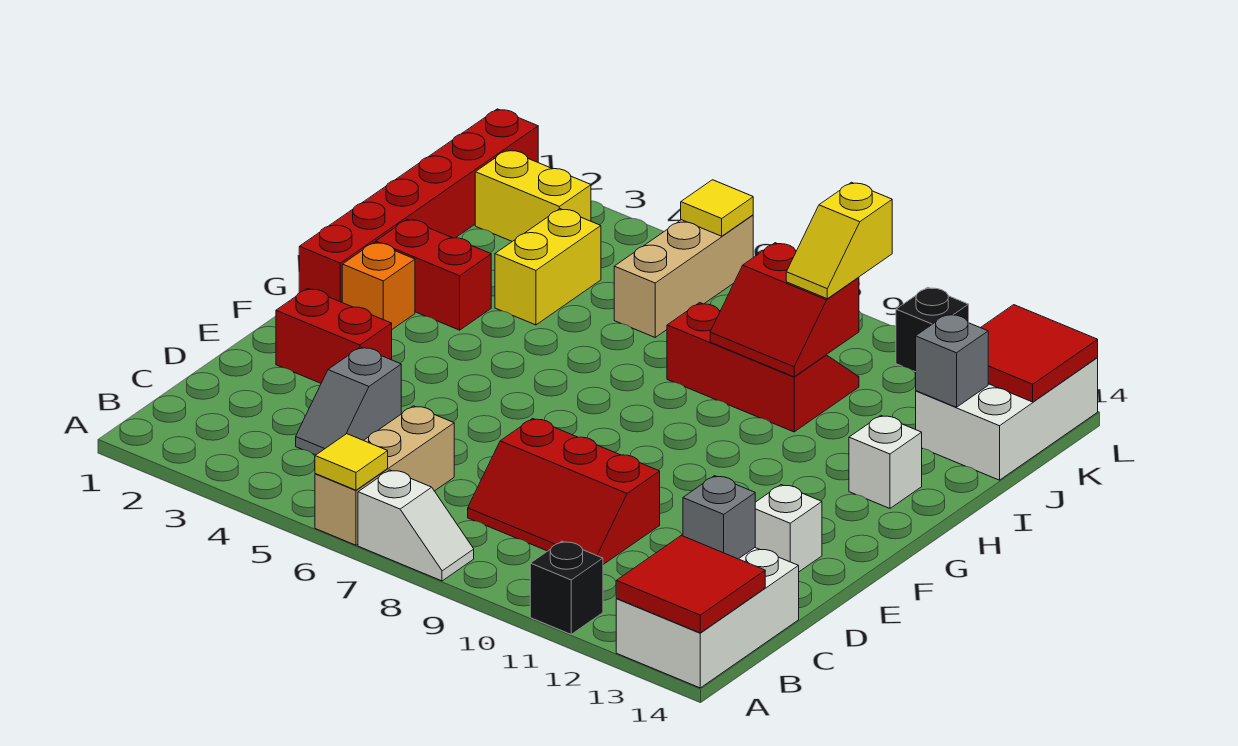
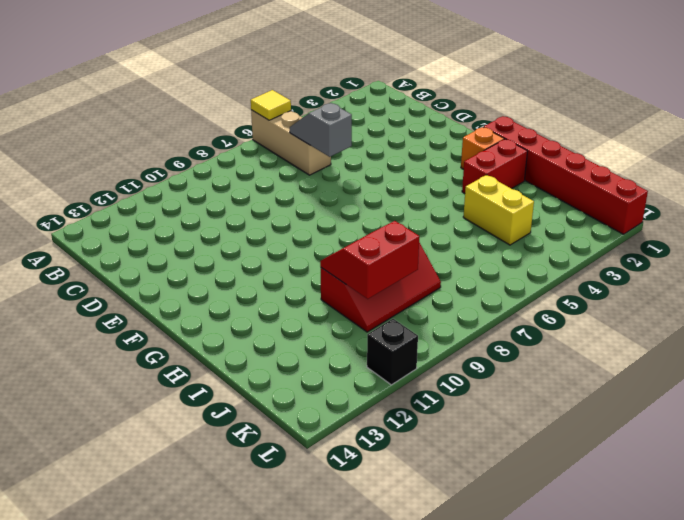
grey 1x2 slope [290,103,352,157] -> grey 1x2 slope moved to [296,347,401,455]
none -> white 1x2 slope [358,470,474,581]
none -> black 1x1 brick [530,541,603,634]
none -> white 2x3 brick [616,548,799,688]

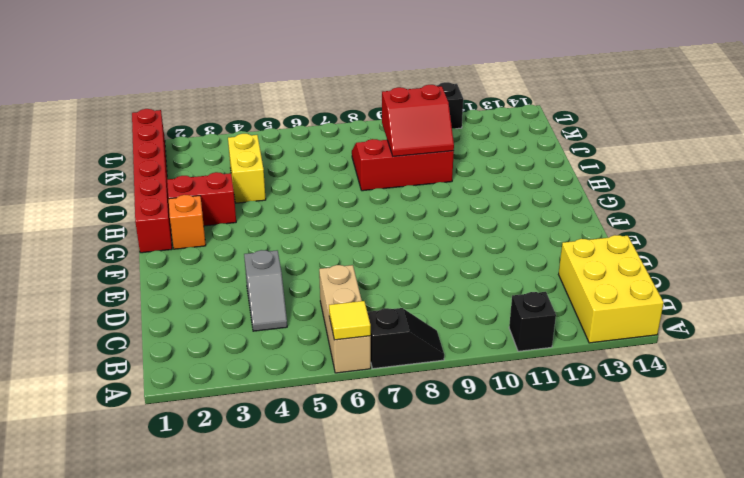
black 1x2 slope [367,308,444,369] -> white 1x2 slope [358,470,474,581]
yellow 2x3 brick [559,235,664,343] -> white 2x3 brick [616,548,799,688]
none -> red 2x3 slope [468,418,660,565]
none -> red 1x2 brick [276,288,392,383]
none -> white 1x1 brick [755,485,822,572]

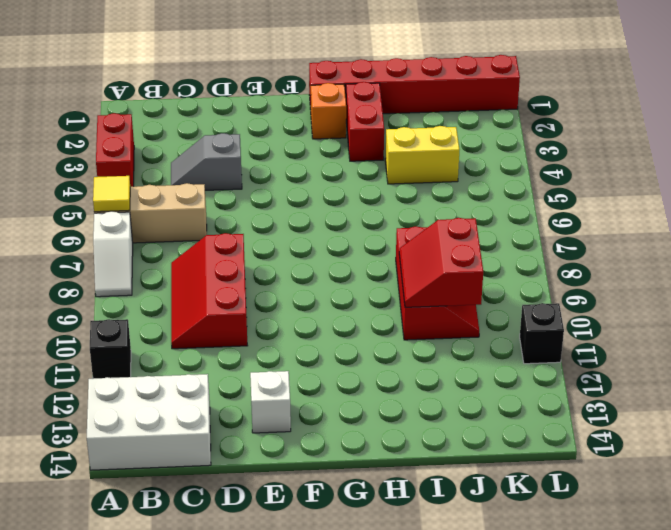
red 1x2 brick [96,113,134,187] -> red 1x2 brick moved to [276,288,392,383]
none -> white 1x1 brick [849,415,922,508]
none -> tan 1x3 brick [614,215,753,337]
none -> white 2x3 brick [916,358,1098,480]

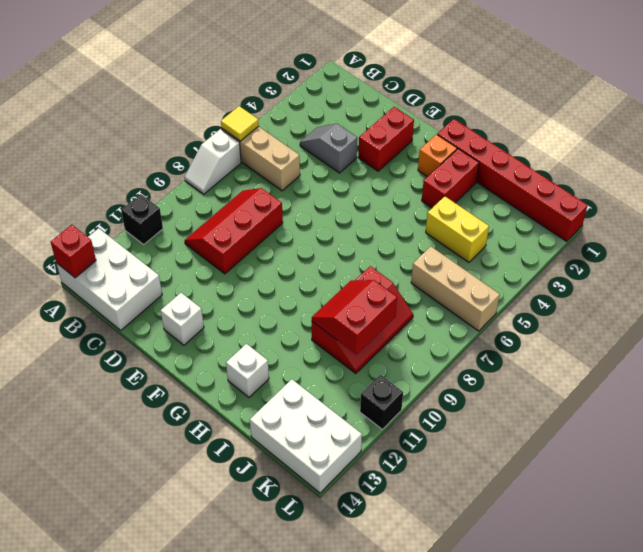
red 1x1 brick [51,225,96,278] -> red 2x2 tile [616,535,765,633]
none -> yellow 1x2 brick [475,150,591,241]
none -> grey 1x1 brick [683,476,755,559]
none -> grey 1x1 brick [916,314,988,407]

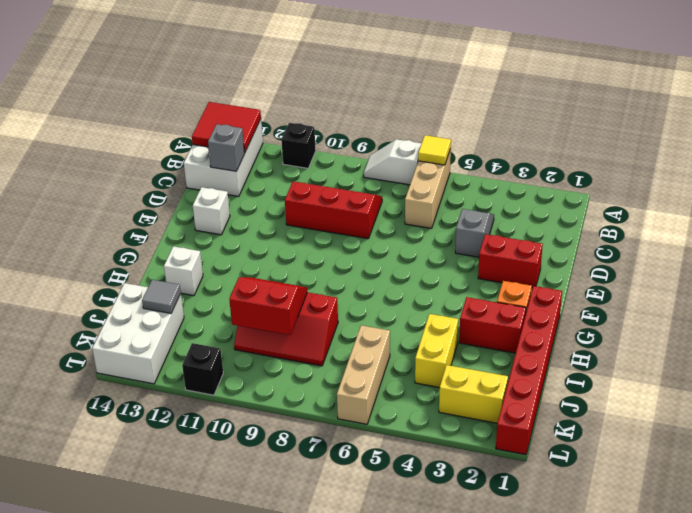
grey 1x1 tile [142,280,181,313] -> grey 1x1 brick [916,314,988,407]
none -> red 2x2 tile [981,305,1098,402]
none -> yellow 1x1 tile [681,180,753,236]
none -> yellow 1x2 slope [786,182,892,299]

